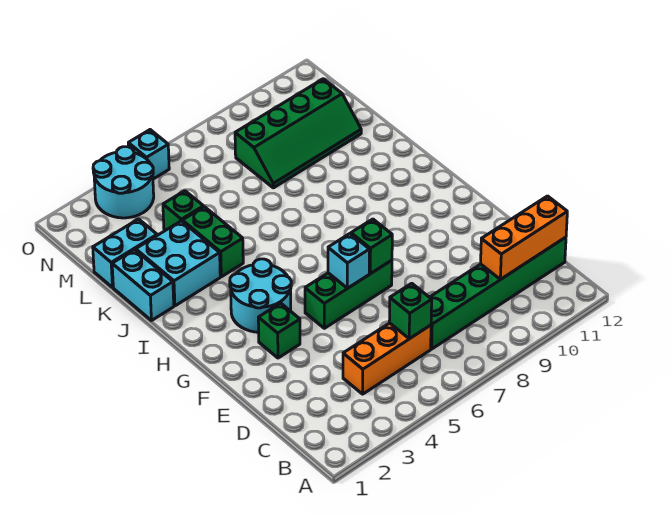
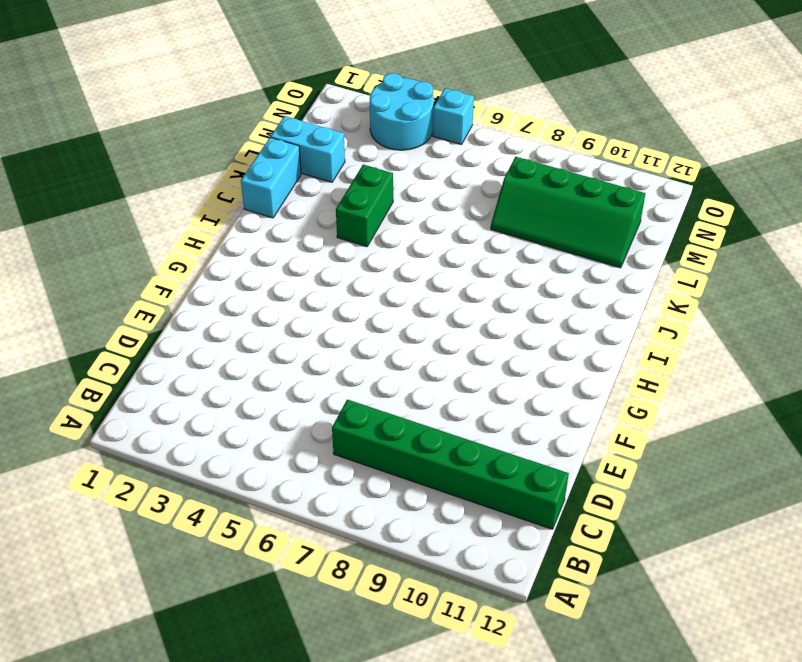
none -> orange 1x3 brick [343,323,431,394]
none -> green 1x1 brick [258,303,300,358]
none -> green 1x3 brick [305,260,392,328]

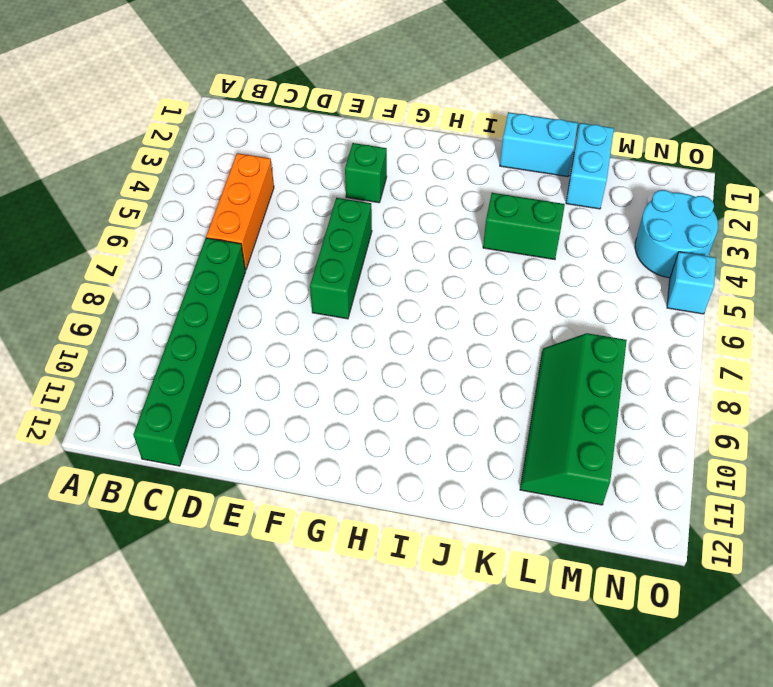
none -> cyan 2x2 round brick [230,259,291,332]
none -> cyan 2x2 brick [136,221,220,306]
none -> green 1x1 brick [163,191,203,230]

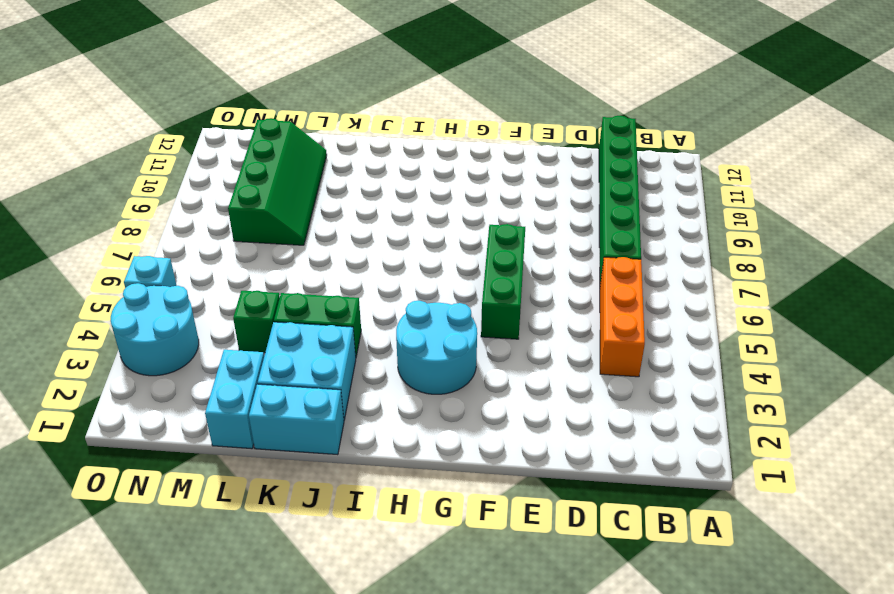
none -> green 1x1 brick [258,303,300,358]
none -> green 1x1 brick [389,283,432,339]
none -> orange 1x3 brick [481,196,567,280]

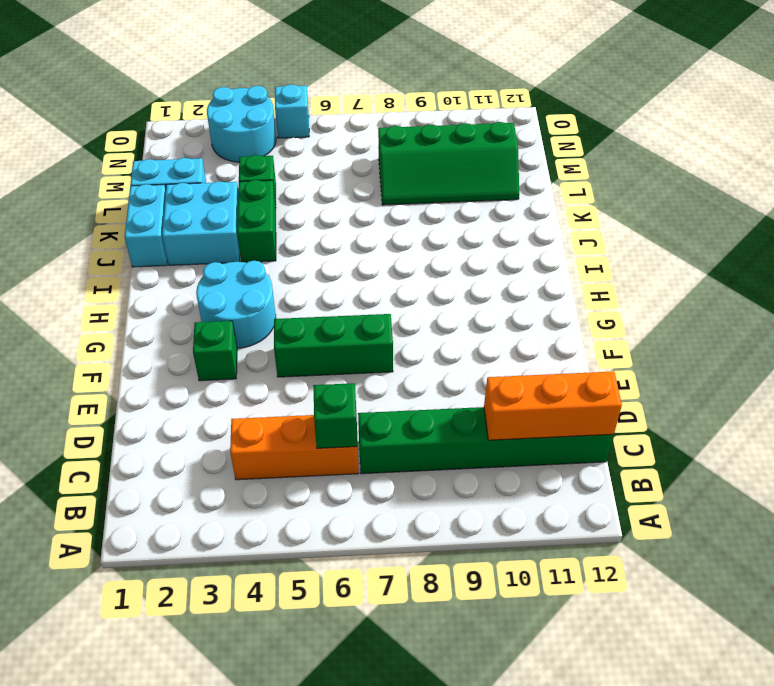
none -> cyan 1x1 brick [328,234,369,288]
none -> green 1x1 brick [351,219,392,274]

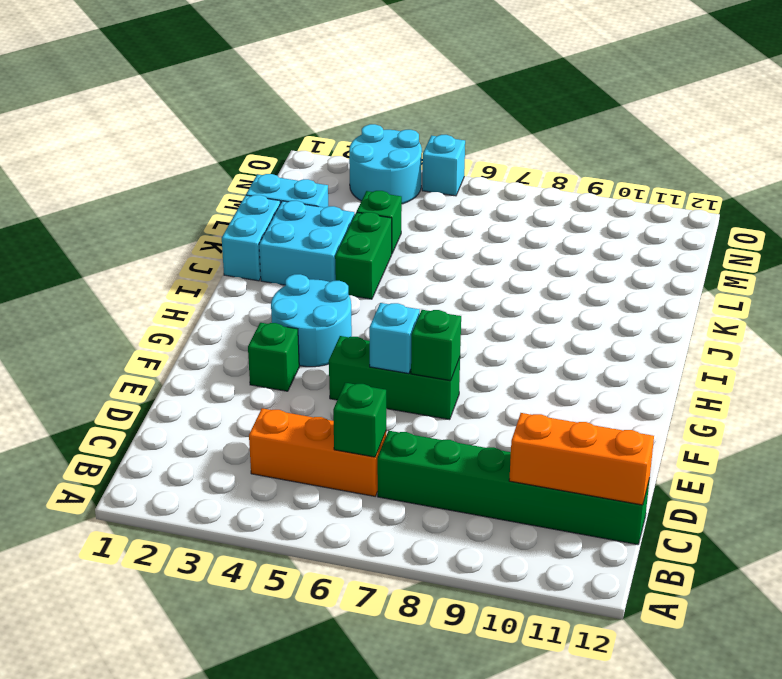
none -> green 2x4 slope [235,79,361,188]

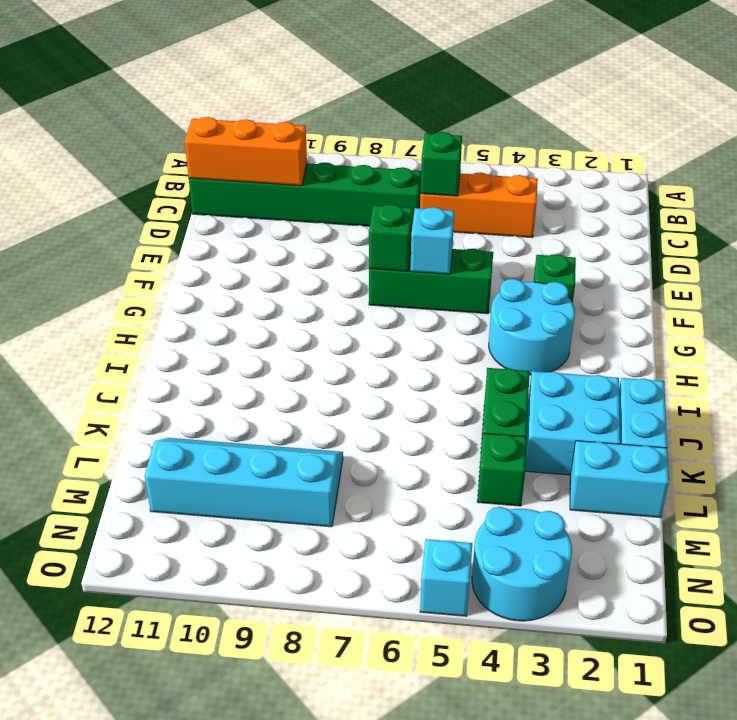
cyan 2x4 slope [145,438,343,527] -> green 2x4 slope [235,79,361,188]

